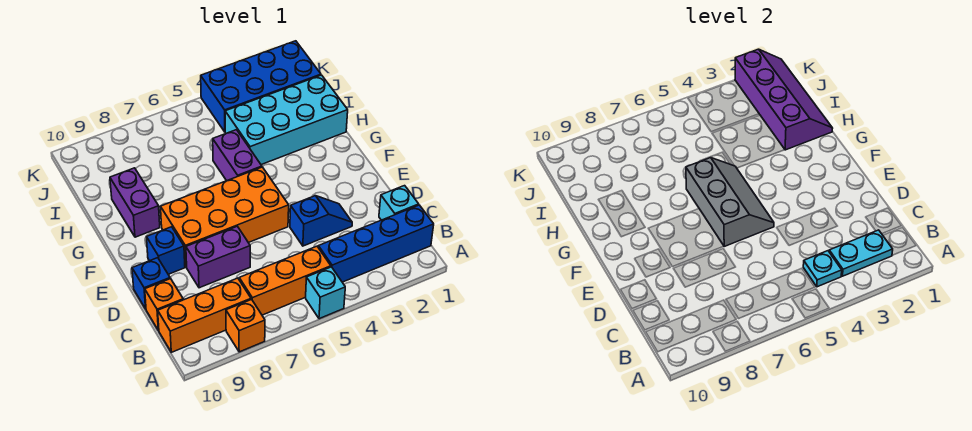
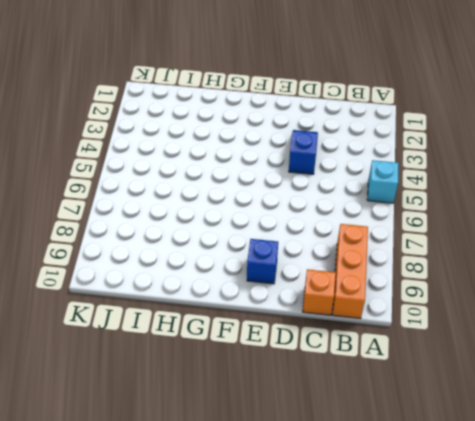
none -> orange 1x1 brick [226,299,265,352]
none -> blue 1x4 brick [318,205,434,282]
none -> orange 1x3 brick [239,246,331,315]

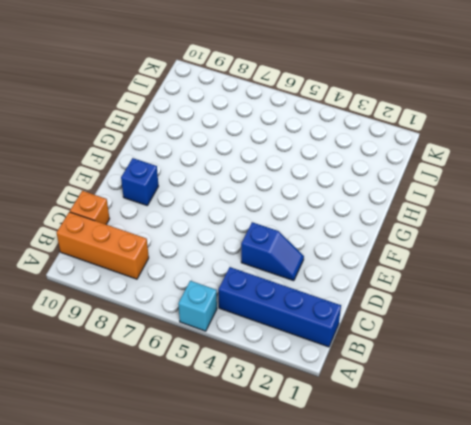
none -> orange 1x1 brick [226,299,265,352]
none -> orange 1x3 brick [239,246,331,315]
none -> cyan 1x1 brick [379,186,419,220]

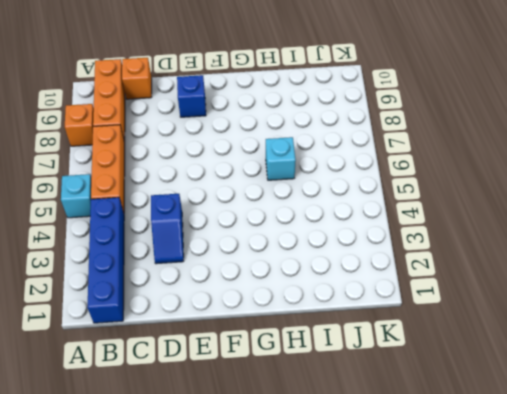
cyan 1x1 brick [266,137,296,180] -> cyan 1x1 brick moved to [379,186,419,220]
none -> purple 1x2 brick [186,226,250,288]
none -> blue 1x1 brick [132,258,170,309]
none -> orange 2x4 brick [160,167,289,267]

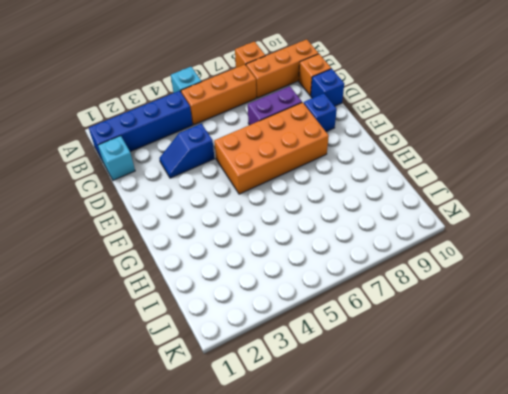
none -> purple 1x2 brick [213,130,262,181]
none -> purple 1x2 brick [110,168,160,237]
none -> cyan 2x4 brick [225,75,348,165]

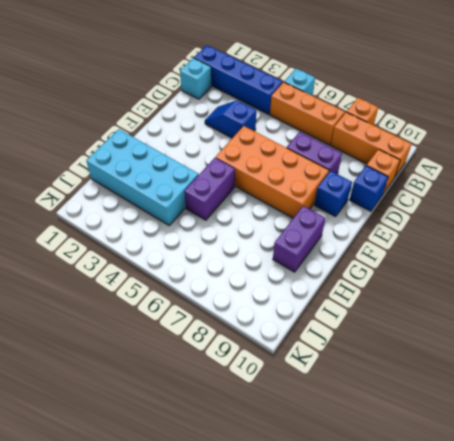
none -> blue 2x4 brick [201,41,321,132]
none -> cyan 1x2 plate [829,230,893,276]
none -> cyan 1x1 plate [803,251,842,287]

